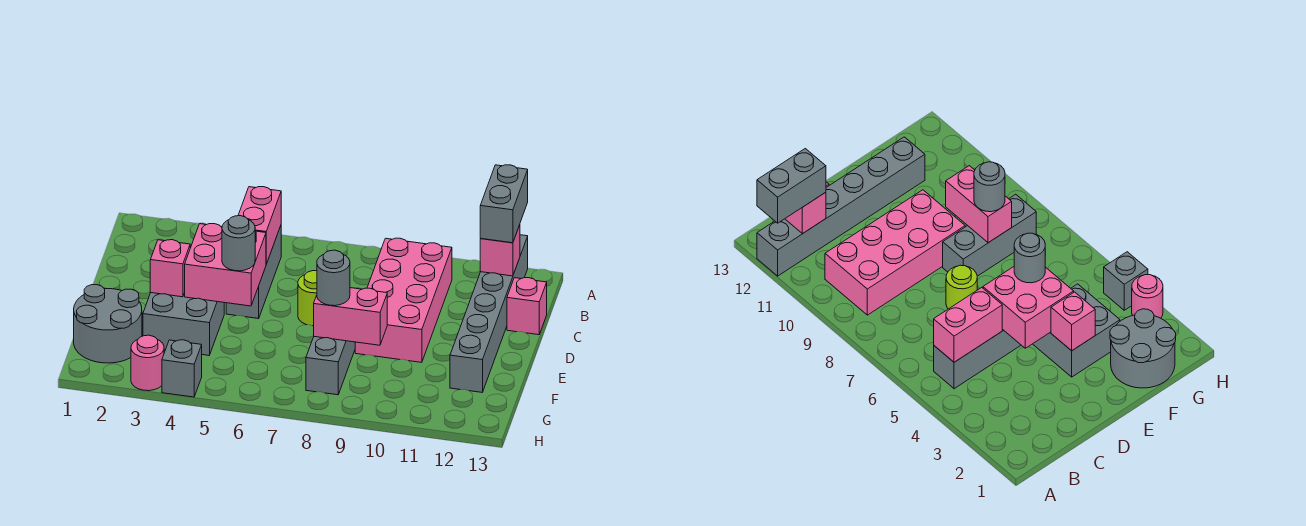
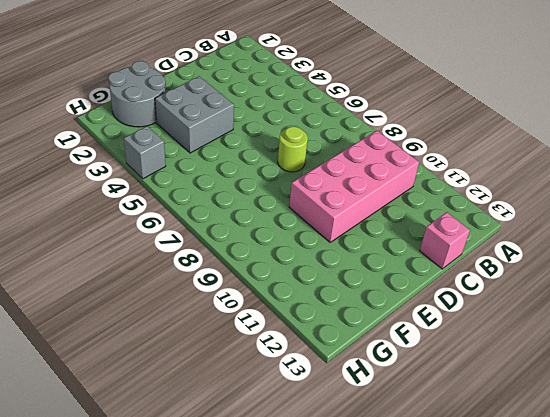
none -> grey 1x6 brick [450,235,528,392]
none -> grey 1x3 brick [226,226,281,319]
none -> grey 1x3 brick [306,337,355,395]

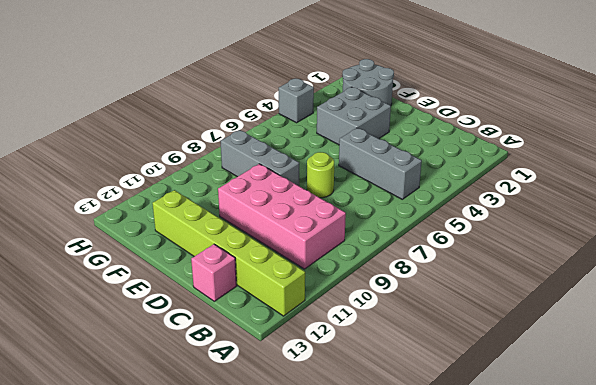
lime 1x6 brick [153,190,305,316] -> grey 1x6 brick [450,235,528,392]
none -> pink 1x1 round brick [131,335,164,391]
none -> pink 1x2 brick [238,187,281,264]
none -> pink 1x1 brick [480,225,520,276]

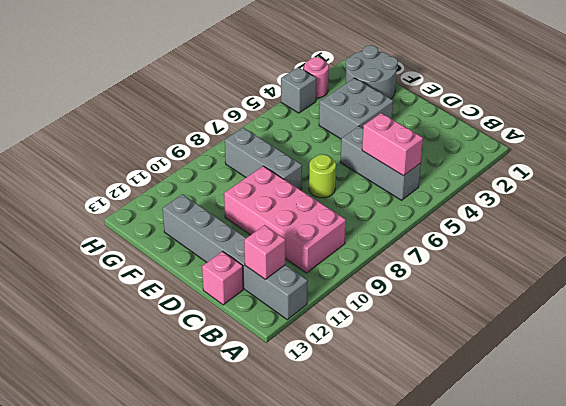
none -> pink 2x2 brick [185,224,266,306]
none -> pink 1x1 brick [150,240,190,297]
none -> pink 1x2 brick [314,288,387,345]

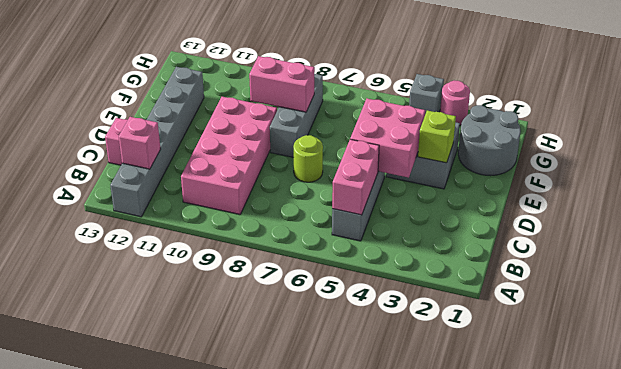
lime 1x1 brick [418,110,456,163] -> pink 1x1 brick [150,240,190,297]
none -> grey 1x2 brick [480,165,528,243]
none -> grey 1x1 round brick [222,216,255,271]
none -> grey 1x1 round brick [317,250,350,306]

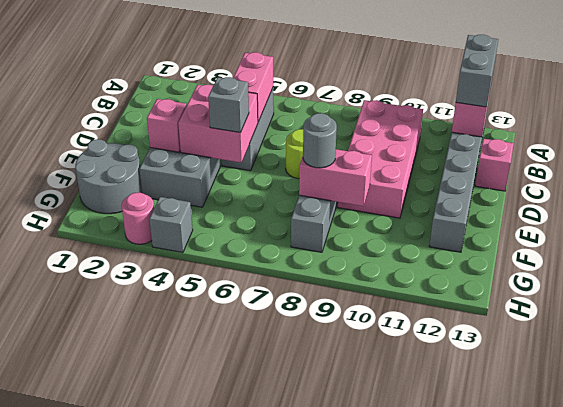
grey 1x1 brick [208,77,249,133] -> grey 1x1 round brick [222,216,255,271]

